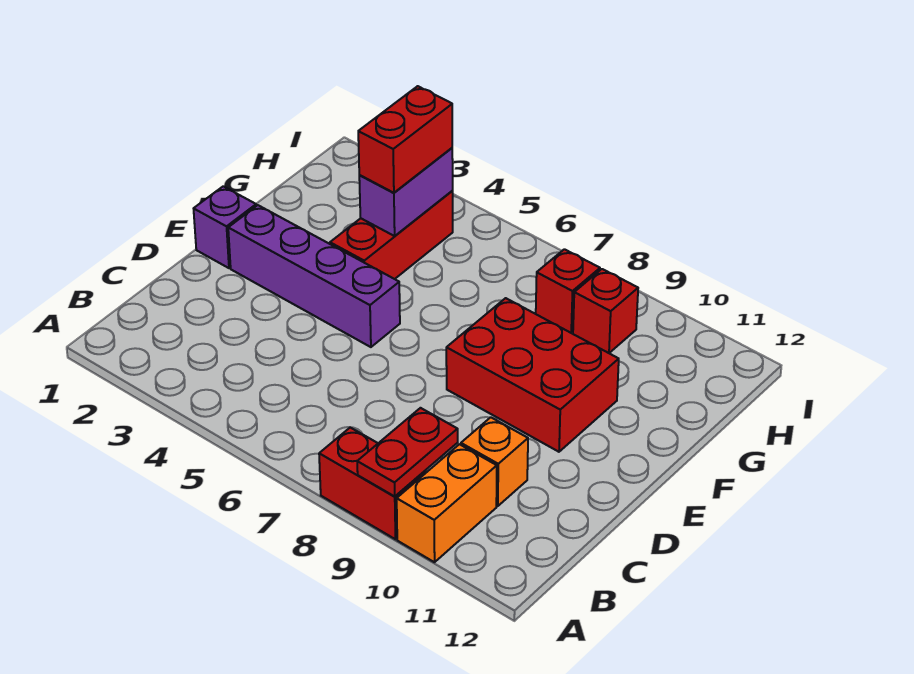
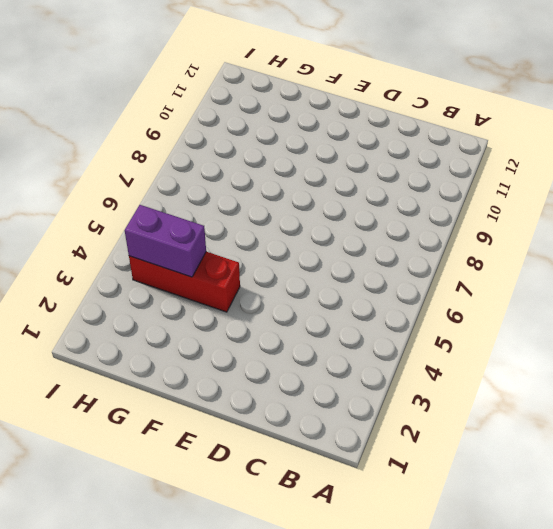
none -> red 1x2 brick [319,427,426,539]
none -> orange 1x2 brick [397,444,497,562]
none -> orange 1x1 brick [461,417,528,506]

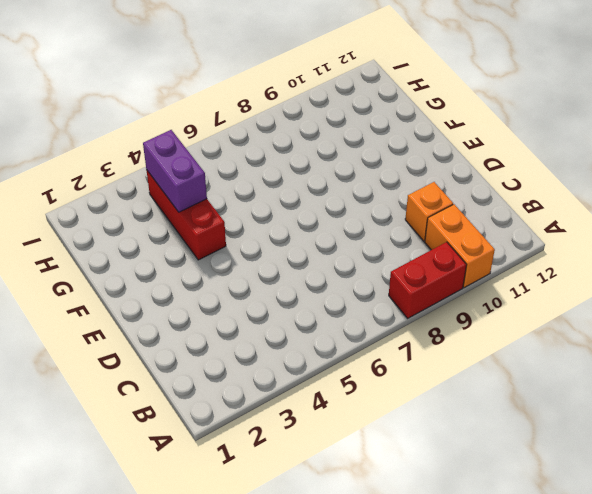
none -> purple 1x1 brick [194,186,256,268]
none -> purple 1x4 brick [228,205,400,347]
none -> red 2x3 brick [446,298,619,452]

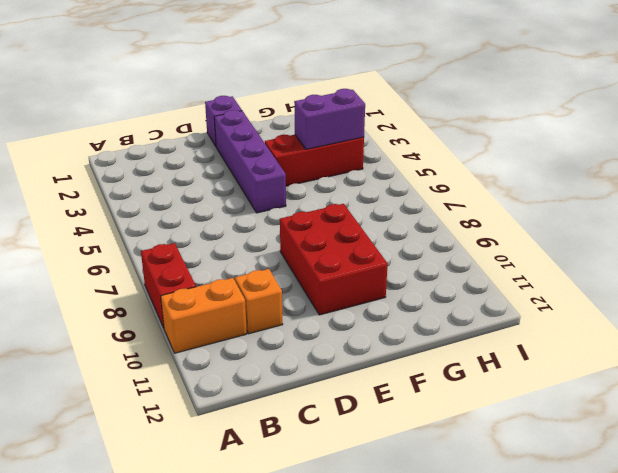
none -> red 1x1 brick [536,249,600,333]
none -> red 1x1 brick [573,269,638,353]
none -> red 1x2 plate [357,408,458,497]

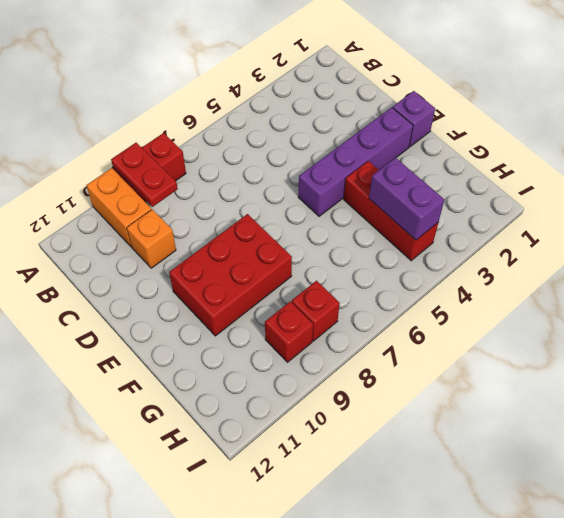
none -> red 1x2 brick [358,86,452,193]

